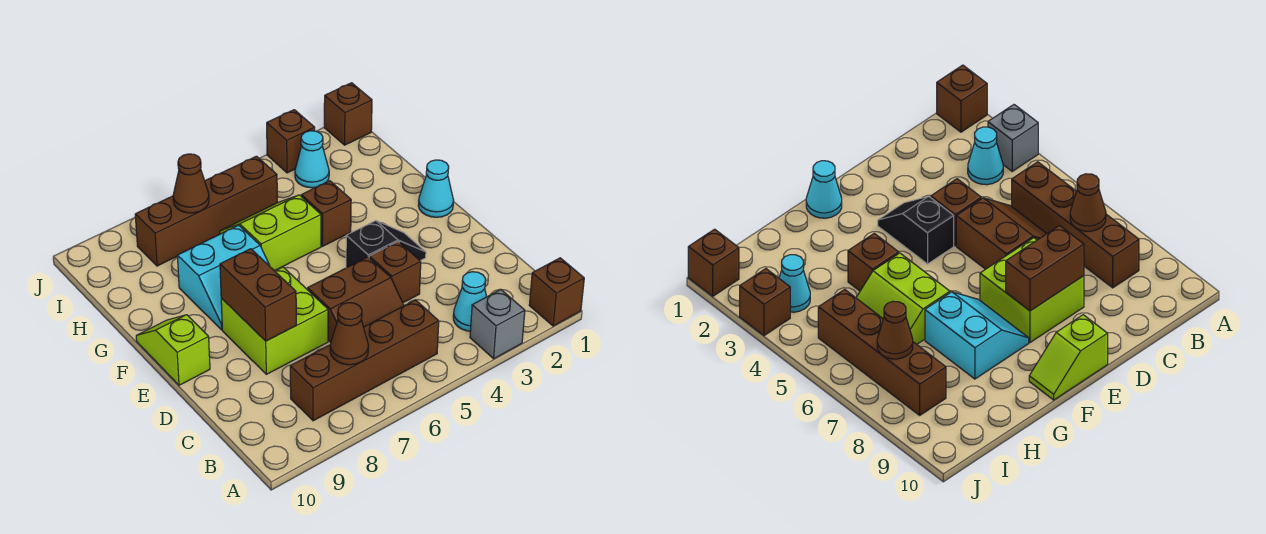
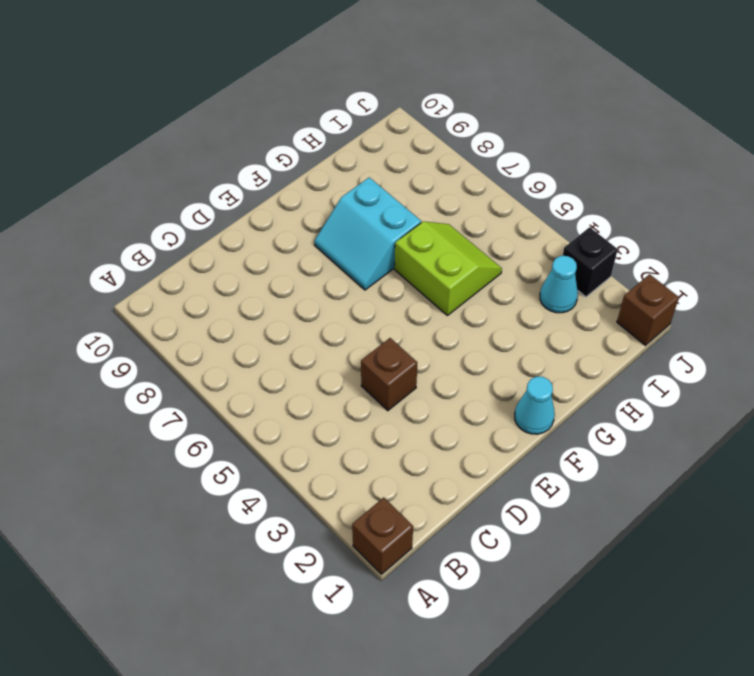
black 1x1 brick [563,227,618,297] -> brown 1x1 brick [267,110,315,173]
none -> grey 1x1 brick [470,289,525,359]
none -> cyan 1x1 cone [453,272,487,331]
none -> brown 1x4 brick [290,300,439,421]

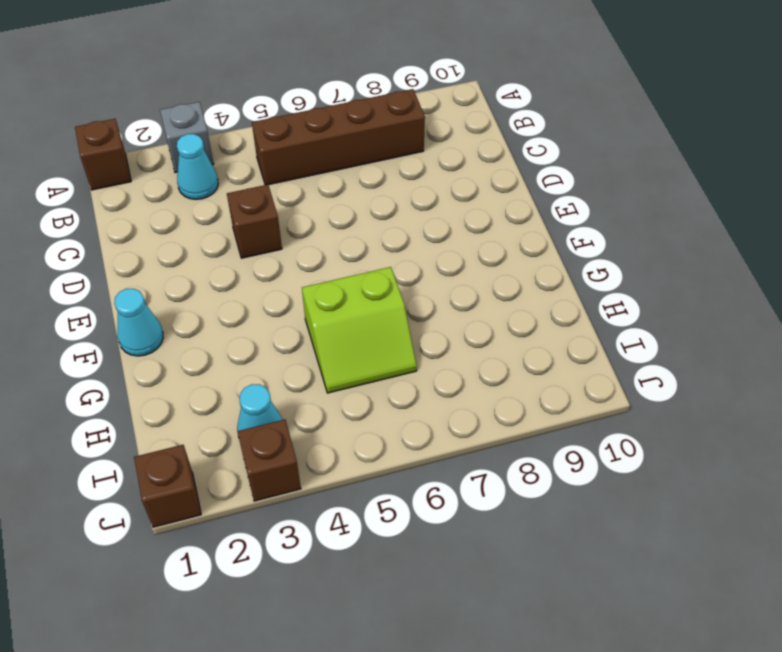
none -> brown 2x2 slope [308,257,404,342]
none -> lime 2x2 brick [221,267,328,374]
none -> black 1x2 slope [346,221,426,268]

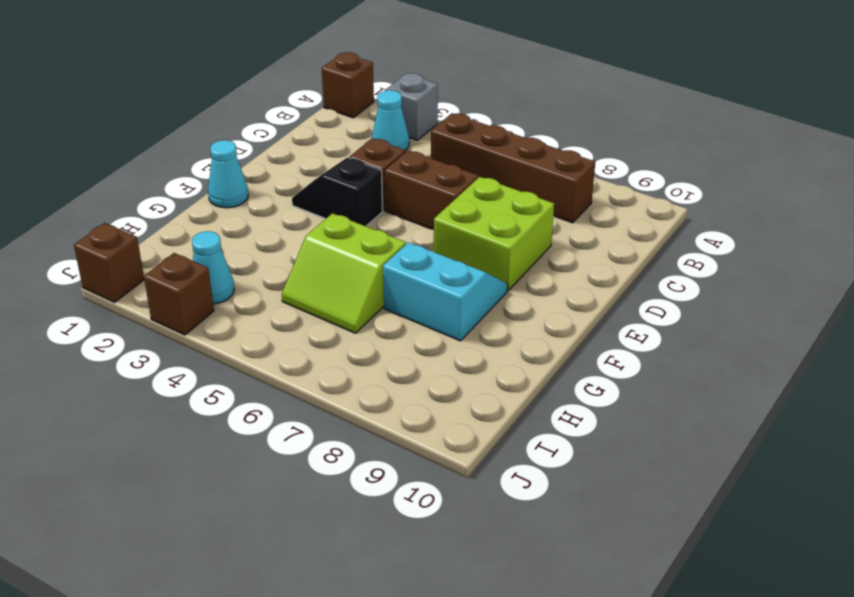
none -> lime 1x2 slope [136,315,210,385]
none -> brown 1x1 brick [301,181,351,246]
none -> brown 1x4 brick [135,156,277,266]

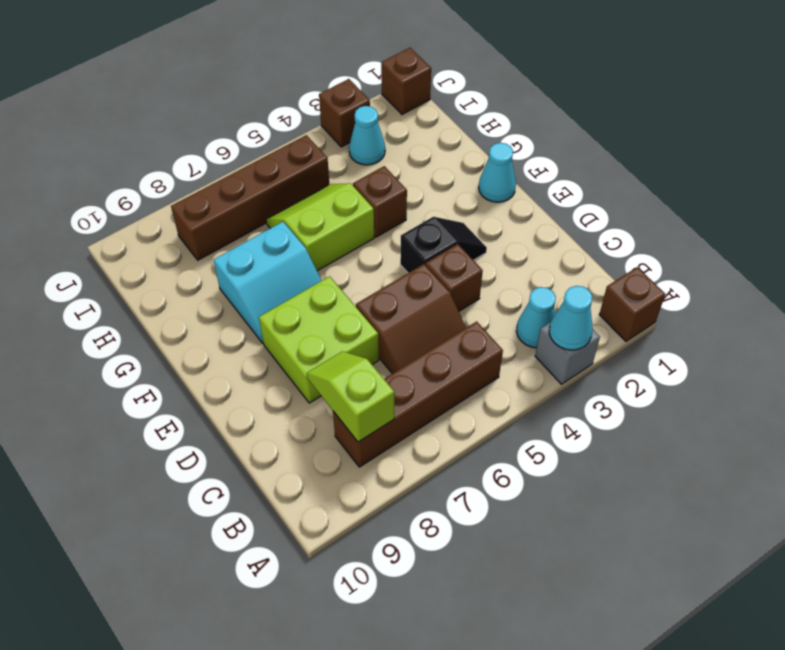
cyan 1x1 cone [549,286,593,350] -> none
lime 1x2 slope [307,351,394,442] -> lime 1x2 slope moved to [136,315,210,385]
none -> brown 1x1 cone [330,303,368,365]
none -> brown 1x2 brick [220,249,296,341]
none -> brown 1x1 cone [173,154,209,213]

